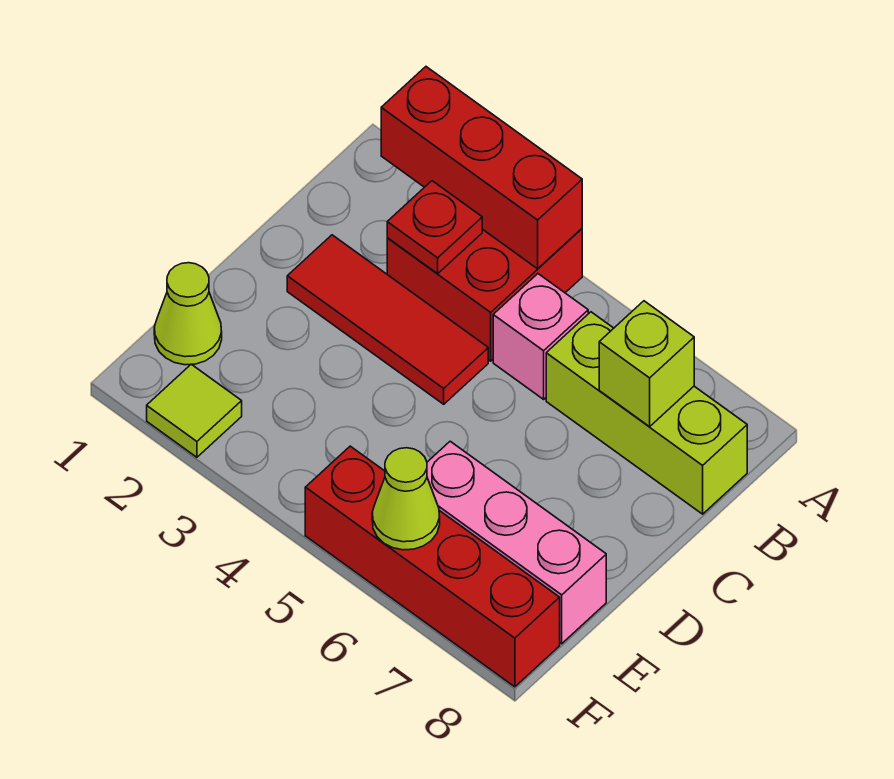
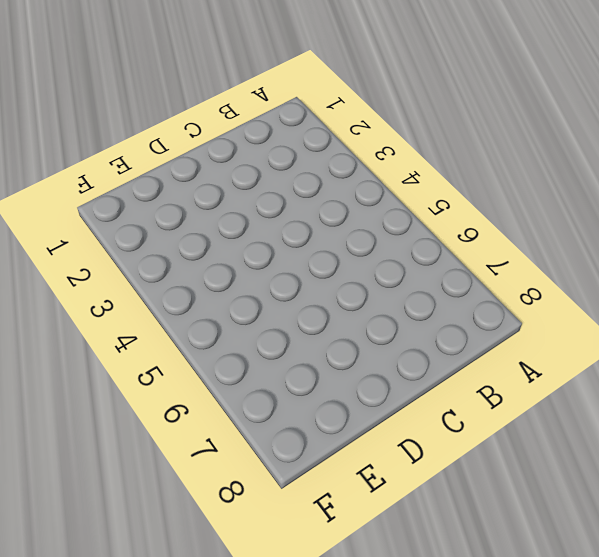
none -> red 2x2 brick [387,229,582,361]
none -> pink 1x1 brick [493,274,588,399]
none -> lime 1x3 brick [546,312,747,514]

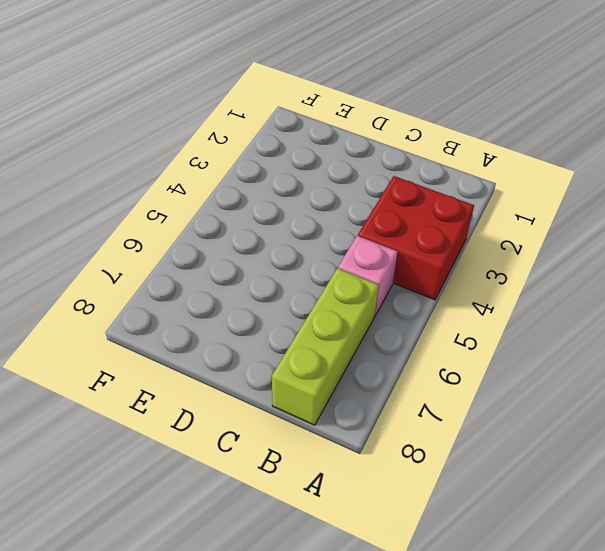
none -> red 1x3 tile [287,235,488,404]
none -> lime 1x1 cone [154,263,222,365]
none -> pink 1x3 brick [427,441,606,644]

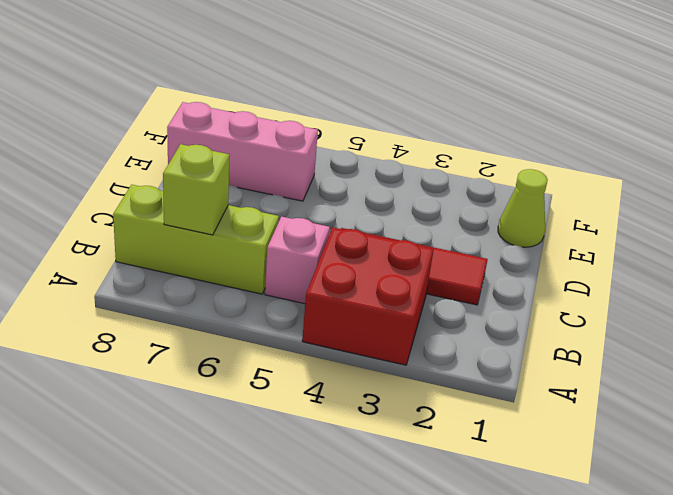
none -> lime 1x1 tile [147,364,242,457]
none -> red 1x4 brick [305,446,560,687]
none -> red 1x3 brick [381,67,582,269]

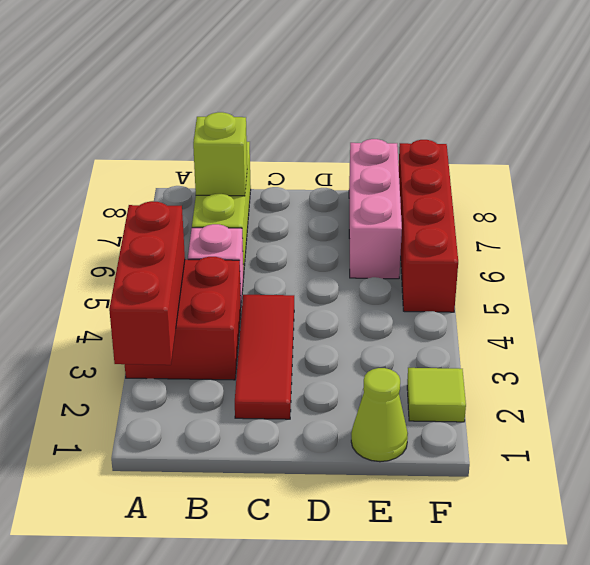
none -> red 1x1 plate [387,181,482,274]
none -> lime 1x1 cone [372,448,440,550]

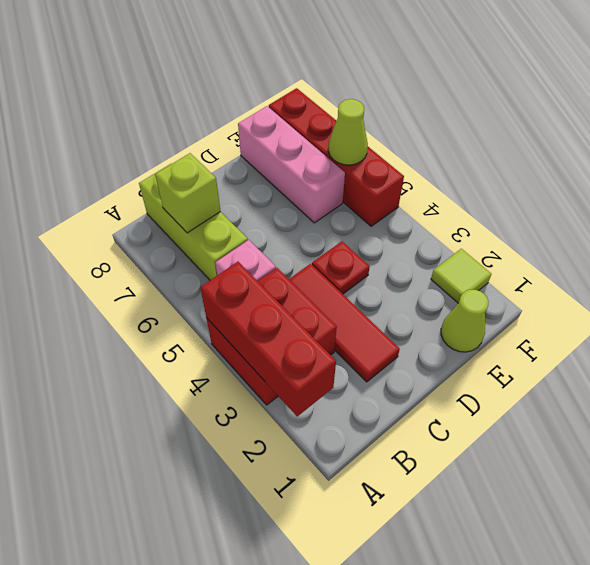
red 1x1 plate [312,241,370,294] -> red 1x1 plate moved to [387,181,482,274]

